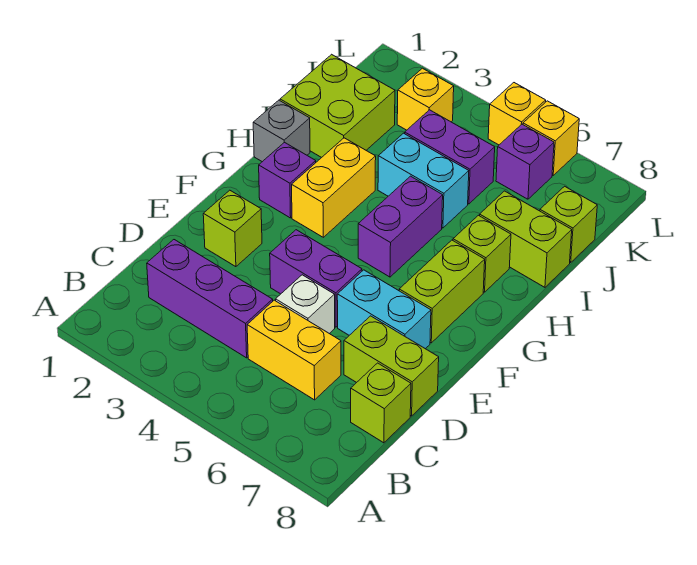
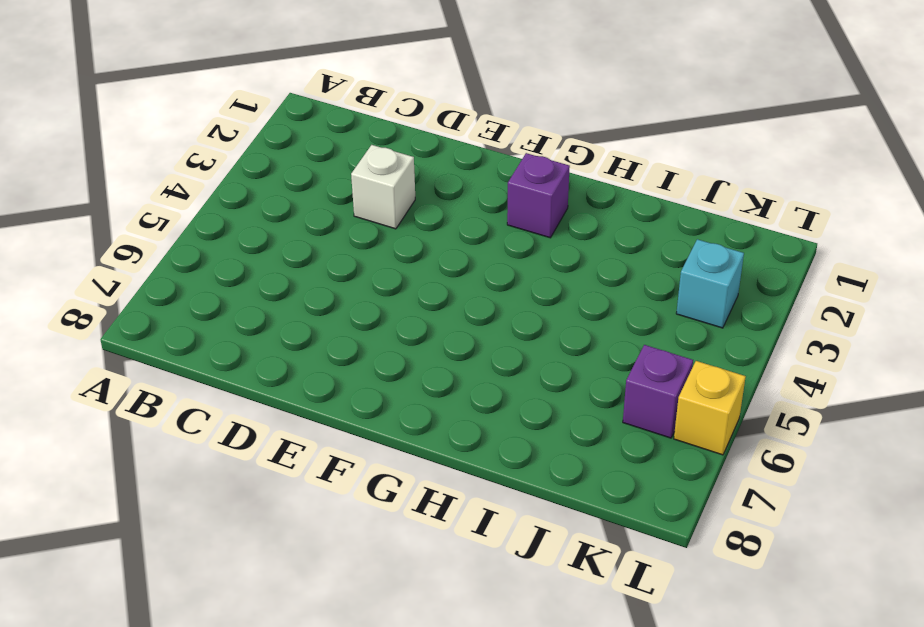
white 1x1 brick [351,145,415,229] -> white 1x1 brick moved to [276,275,335,334]
cyan 1x1 brick [676,239,744,328] -> yellow 1x1 brick [397,68,454,130]
none -> purple 1x3 brick [147,240,273,358]
none -> yellow 1x2 brick [247,300,341,400]
none -> lime 1x1 brick [351,363,411,443]

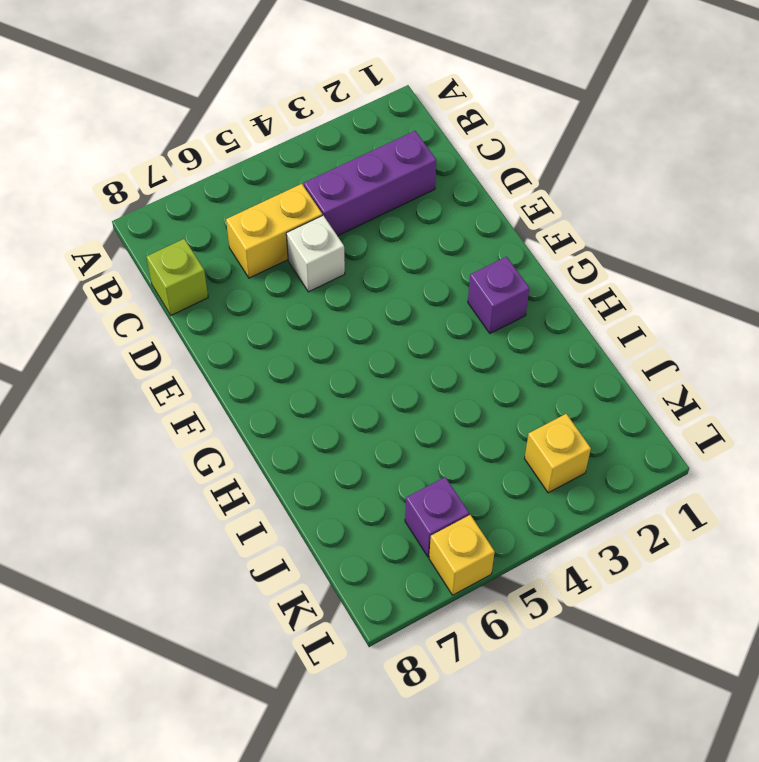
none -> lime 1x2 brick [344,316,439,416]
none -> lime 1x1 brick [203,190,262,267]
none -> purple 1x2 brick [270,230,362,327]

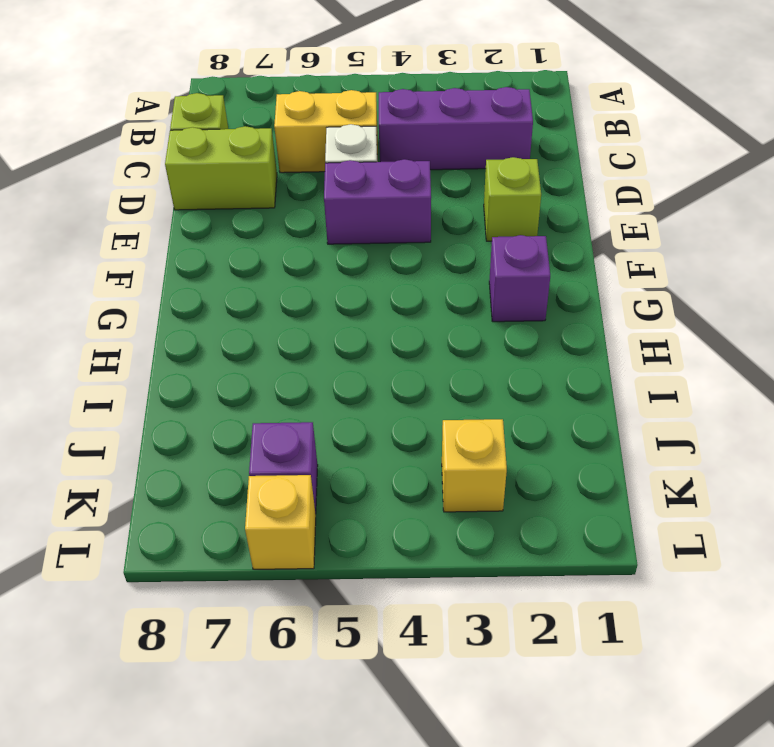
none -> cyan 1x2 brick [337,270,431,349]
none -> lime 1x2 brick [399,240,485,343]
none -> yellow 1x2 brick [292,138,376,237]

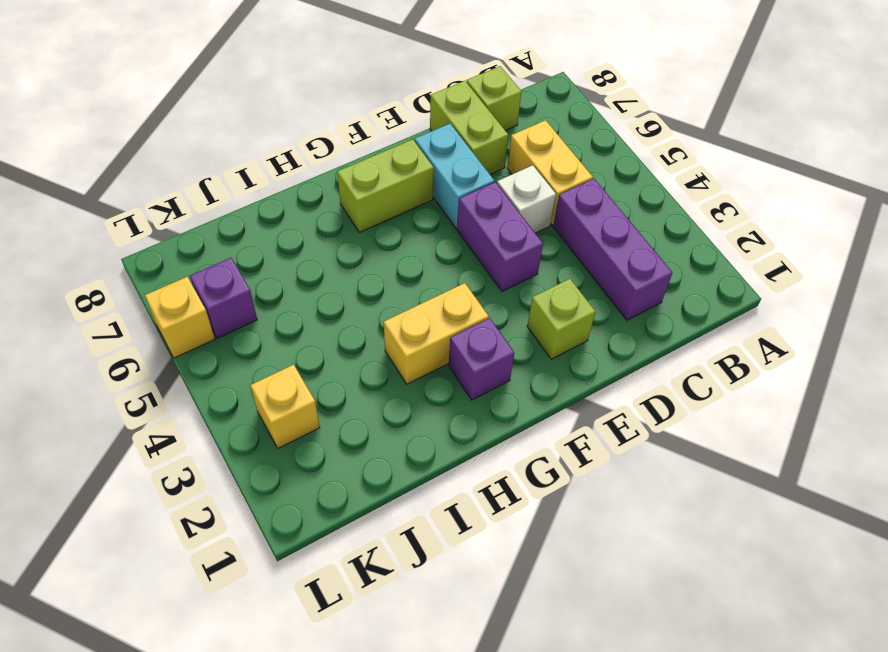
none -> purple 1x2 brick [358,176,443,277]
none -> grey 1x1 brick [253,100,310,162]
none -> lime 1x1 brick [453,215,511,292]

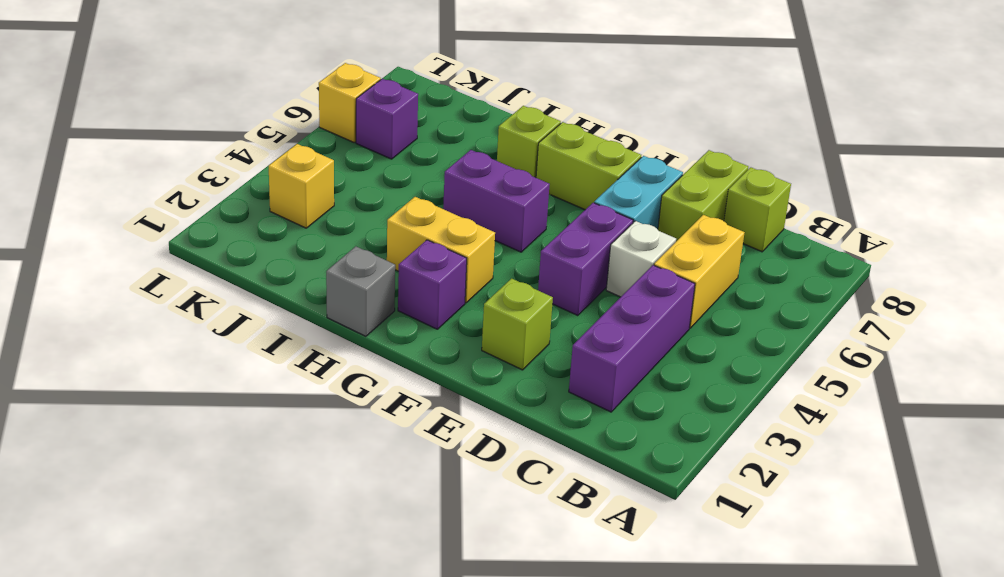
none -> lime 2x2 brick [280,54,395,158]
none -> cyan 1x2 brick [378,133,469,228]
none -> lime 1x2 brick [480,191,572,287]

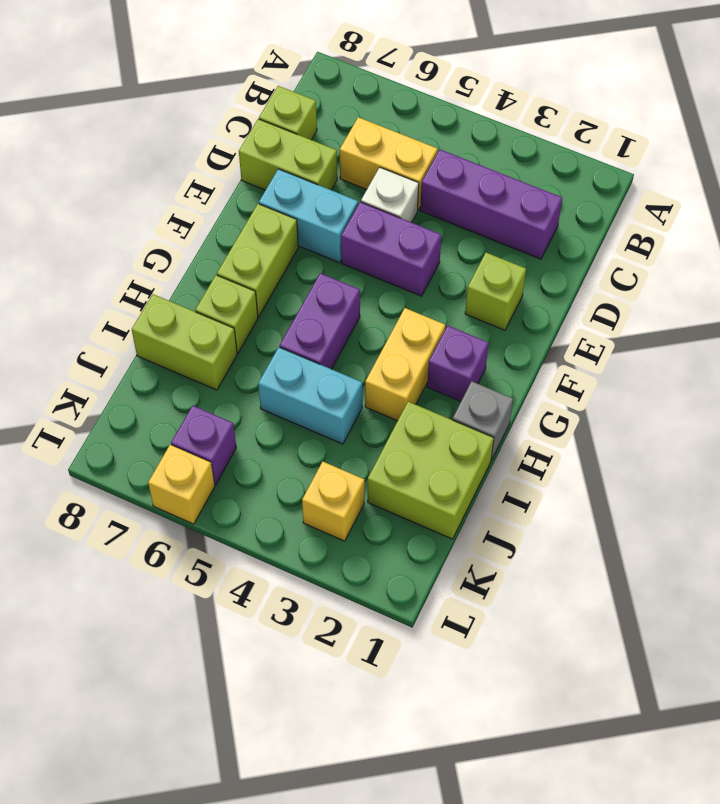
none -> purple 1x2 brick [405,110,495,204]
none -> lime 1x1 brick [540,186,597,263]
none -> yellow 1x1 brick [488,83,546,145]

